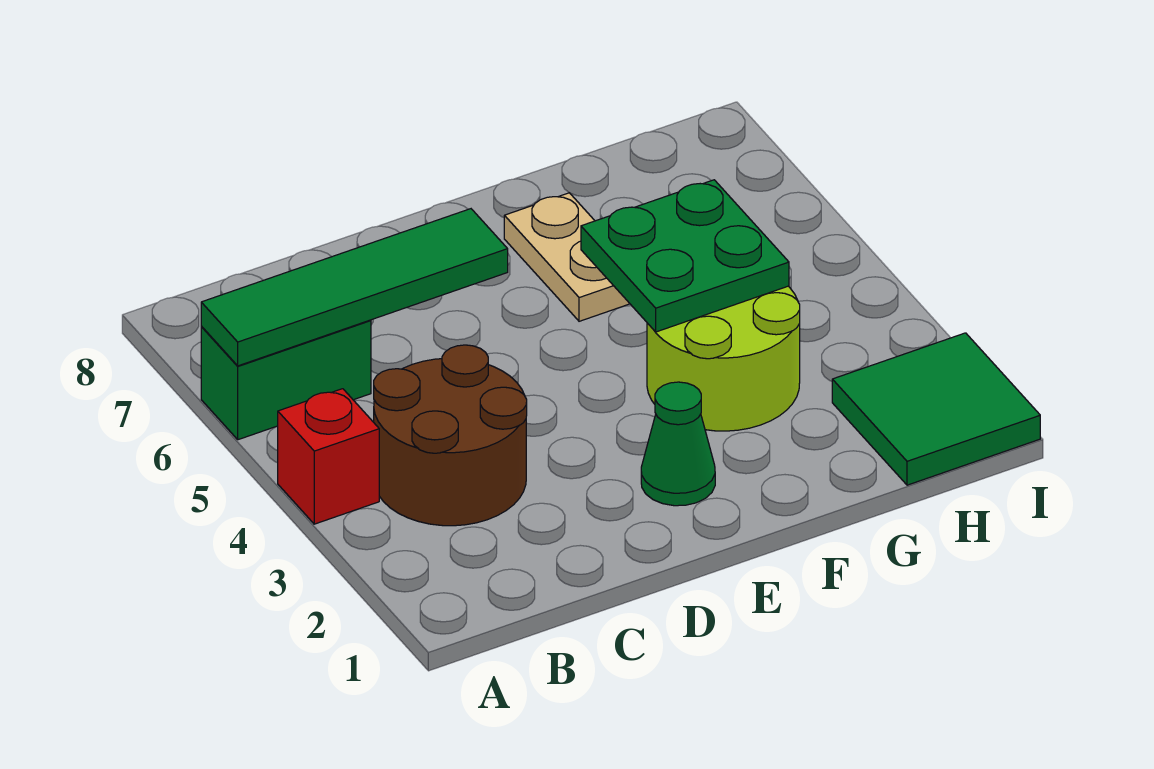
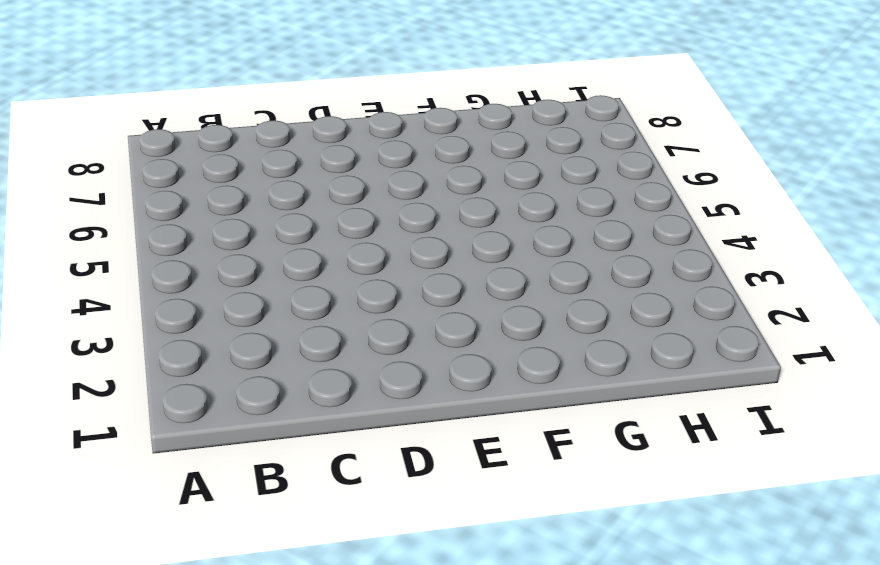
none -> red 1x1 brick [278,389,379,524]
none -> green 1x2 brick [201,320,371,440]

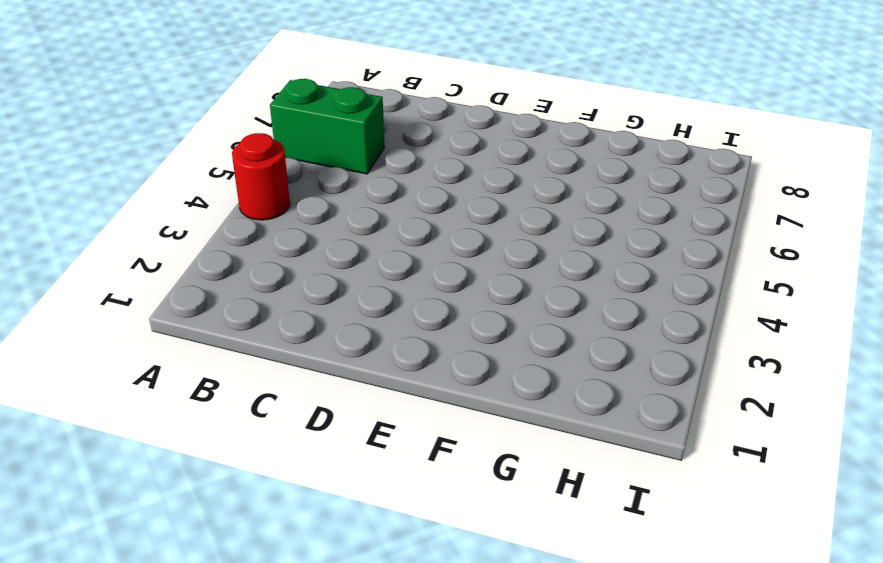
red 1x1 round brick [232,133,290,220] -> red 1x1 brick [278,389,379,524]
none -> brown 2x2 round brick [374,345,527,526]
none -> green 1x1 cone [641,382,715,506]

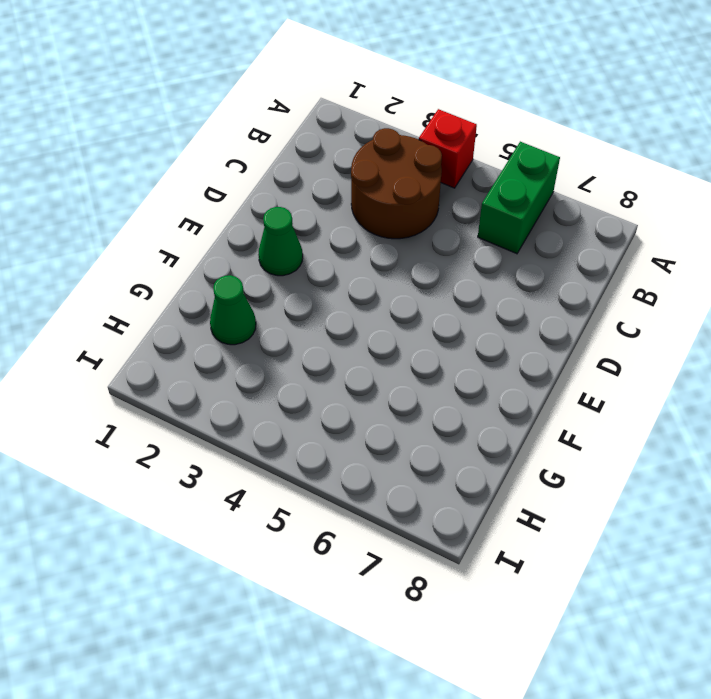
green 1x1 cone [210,275,256,345] -> none
none -> lime 2x2 round brick [647,286,800,431]
none -> tan 1x2 plate [504,193,630,321]

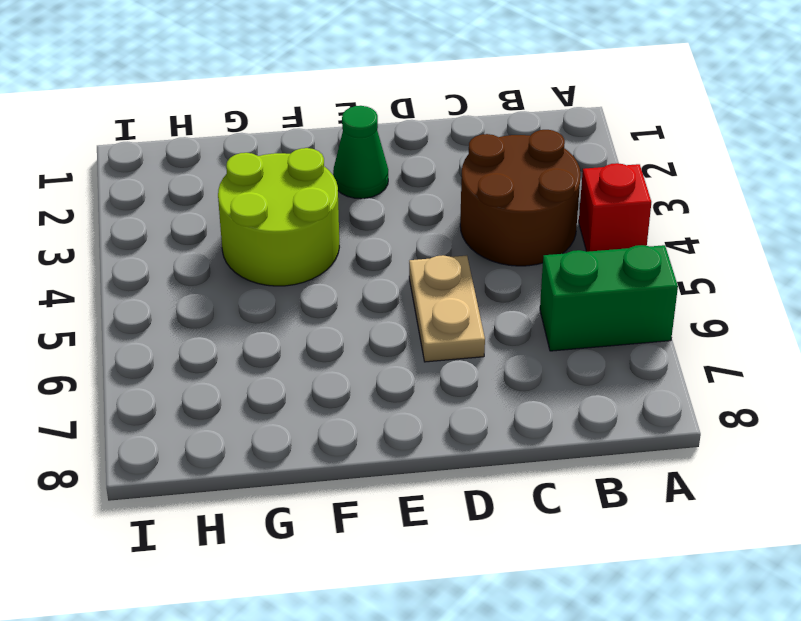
tan 1x2 plate [409,255,485,362] -> tan 1x2 plate moved to [504,193,630,321]
none -> green 2x2 tile [832,333,1040,485]
none -> green 1x4 tile [201,209,508,366]

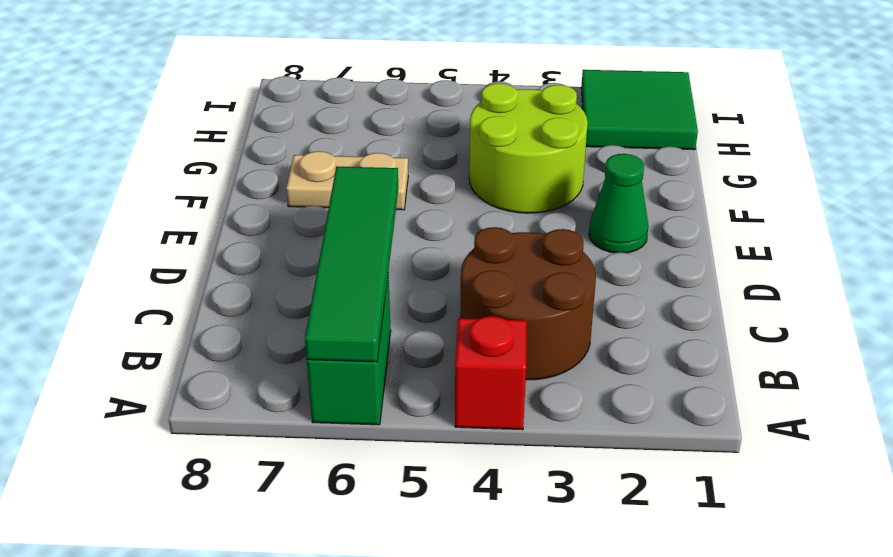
none -> green 2x2 plate [581,180,789,332]

